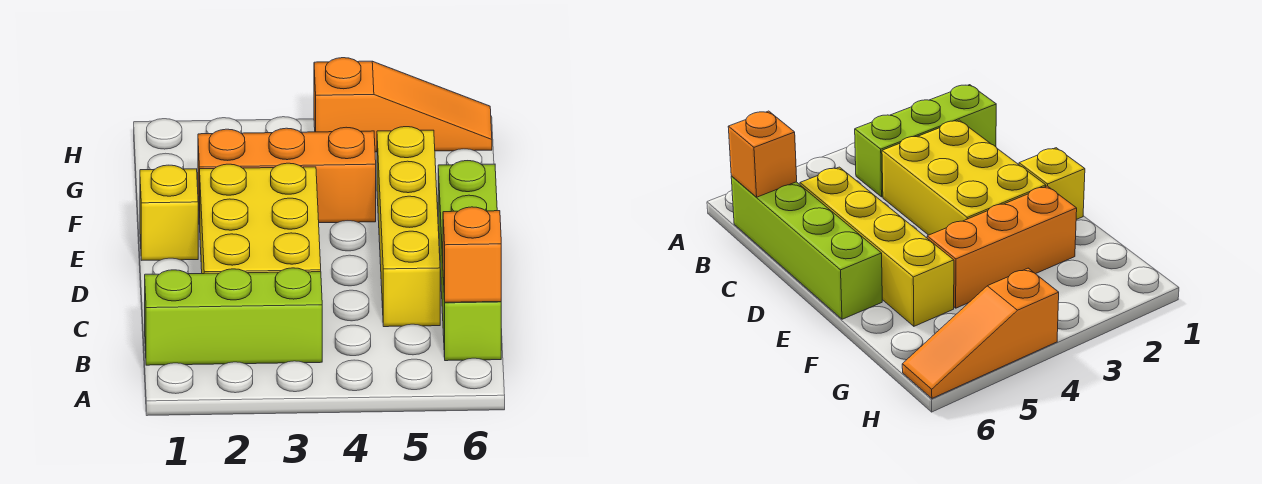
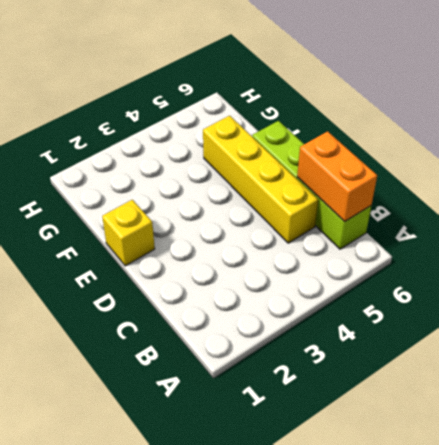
orange 1x2 brick [297,131,377,222] -> orange 1x1 brick [443,207,501,302]
none -> lime 1x3 brick [145,268,322,365]
none -> yellow 2x3 brick [200,163,321,274]

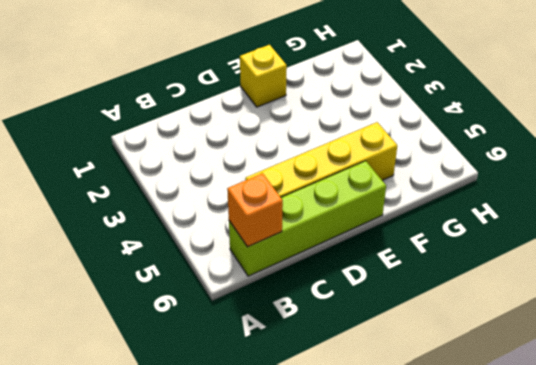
none -> lime 1x3 brick [145,268,322,365]
none -> yellow 2x3 brick [200,163,321,274]

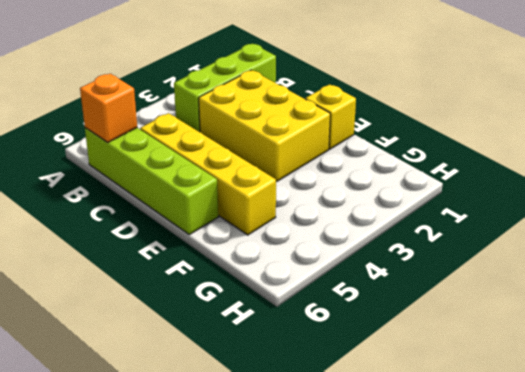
none -> orange 1x3 brick [198,127,376,224]
none -> orange 1x3 slope [314,58,492,152]

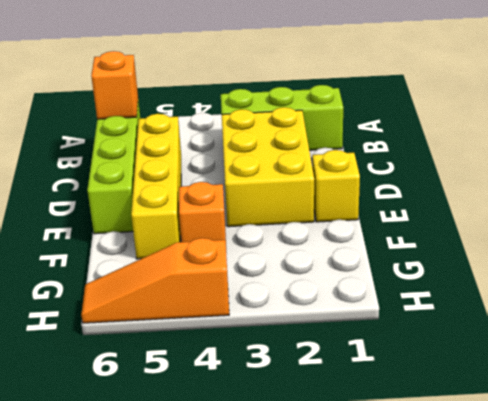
orange 1x1 brick [179,182,226,242] -> orange 1x3 brick [198,127,376,224]

